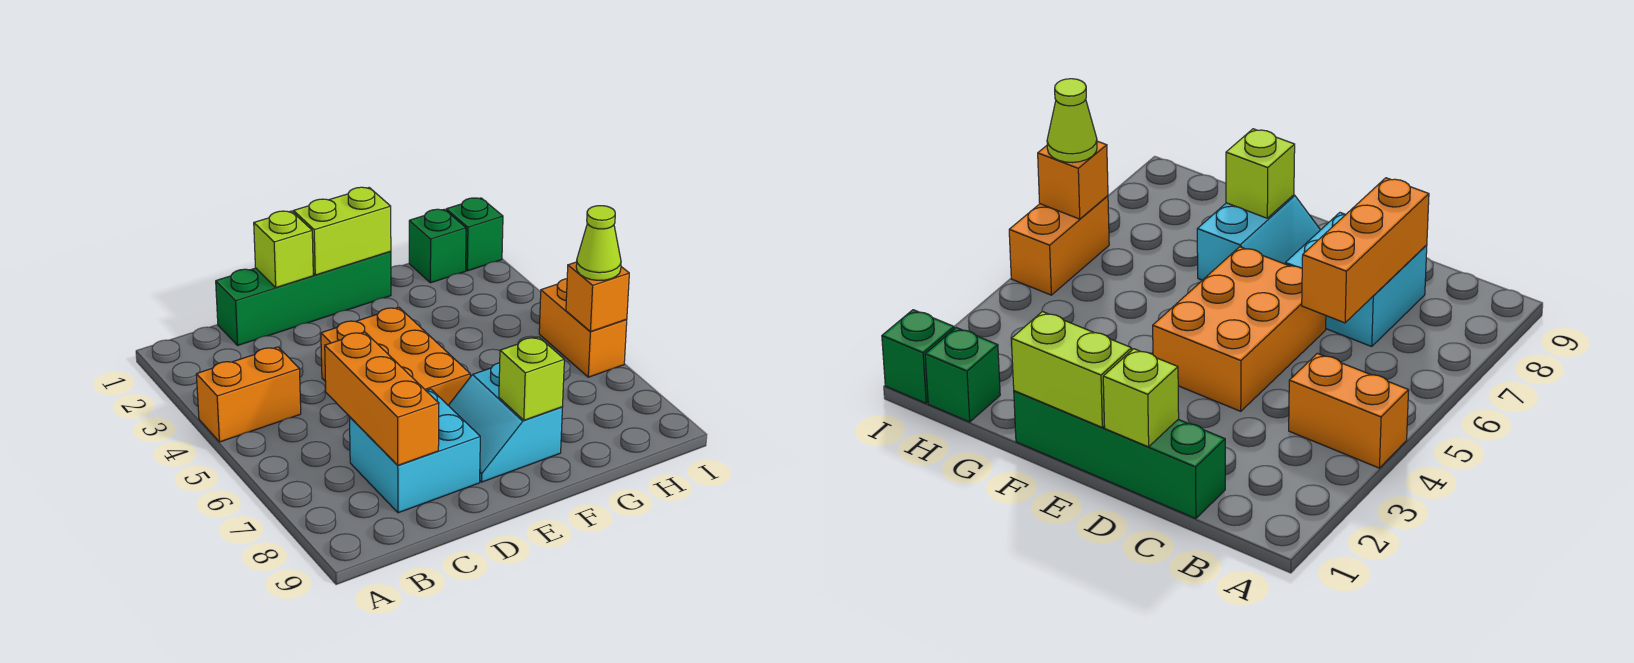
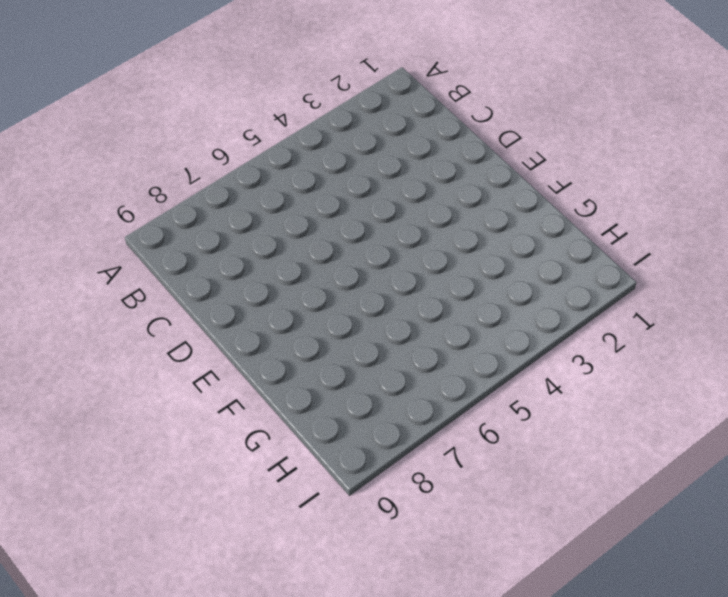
none -> orange 1x2 brick [196,347,301,442]
none -> green 1x4 brick [216,251,391,345]
none -> cyan 2x2 brick [350,389,480,513]

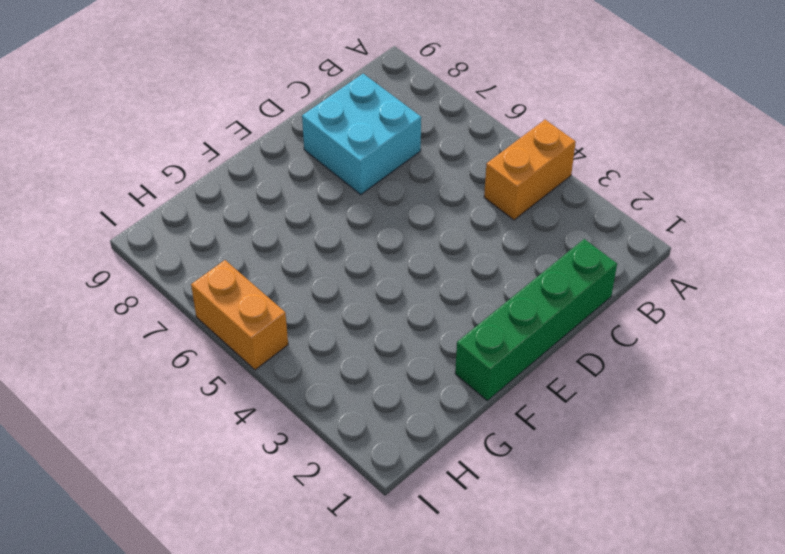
none -> orange 2x3 brick [321,307,470,405]
none -> cyan 2x2 slope [448,363,562,482]
none -> green 1x1 brick [409,209,466,283]

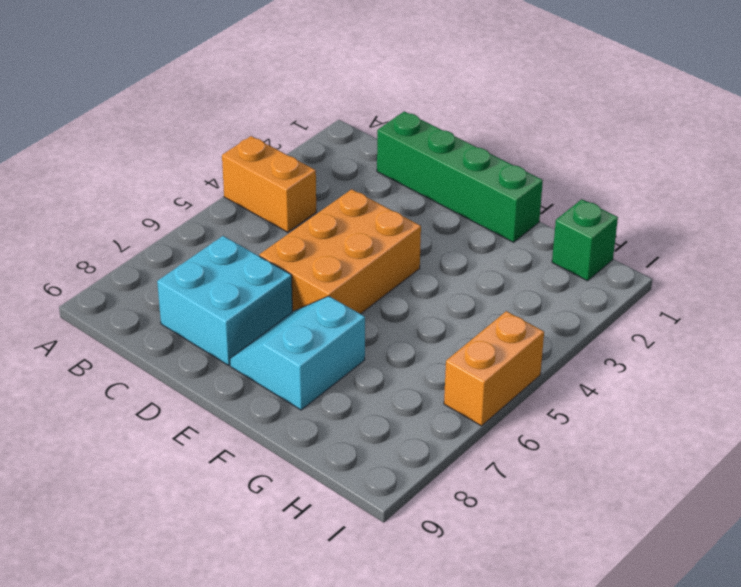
none -> green 1x1 brick [446,198,503,271]
none -> orange 1x3 brick [325,332,439,465]
none -> lime 1x1 brick [254,211,313,287]

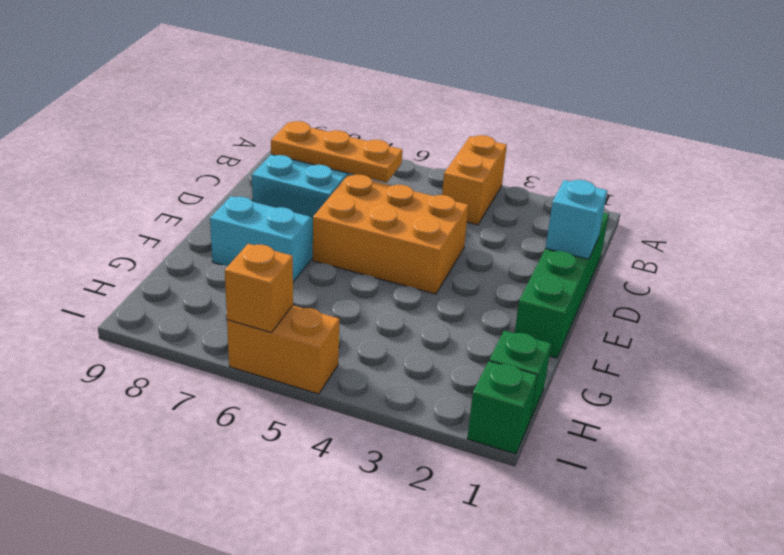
orange 1x3 plate [271,121,402,183] -> orange 1x3 brick [325,332,439,465]
cyan 1x1 brick [545,180,607,259] -> lime 1x1 brick [254,211,313,287]
none -> lime 1x2 brick [293,187,391,275]
none -> lime 1x1 brick [499,337,564,420]
none -> lime 1x1 cone [576,206,621,280]

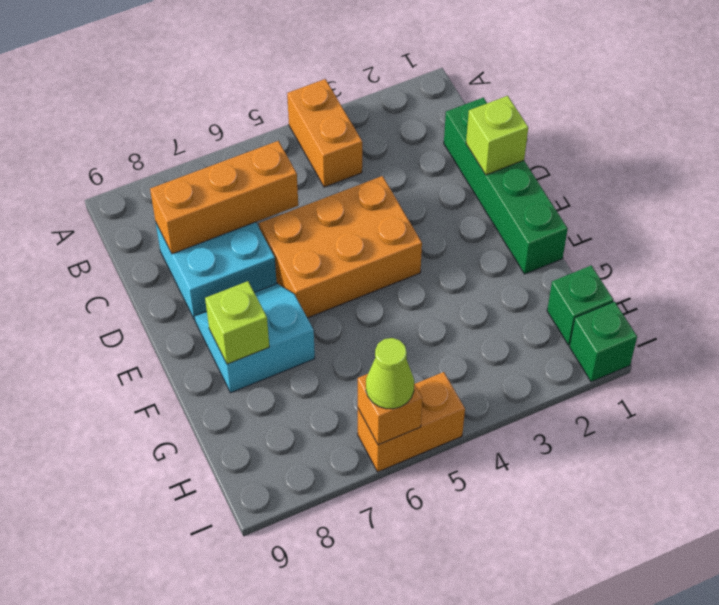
none -> lime 1x2 brick [293,187,391,275]

